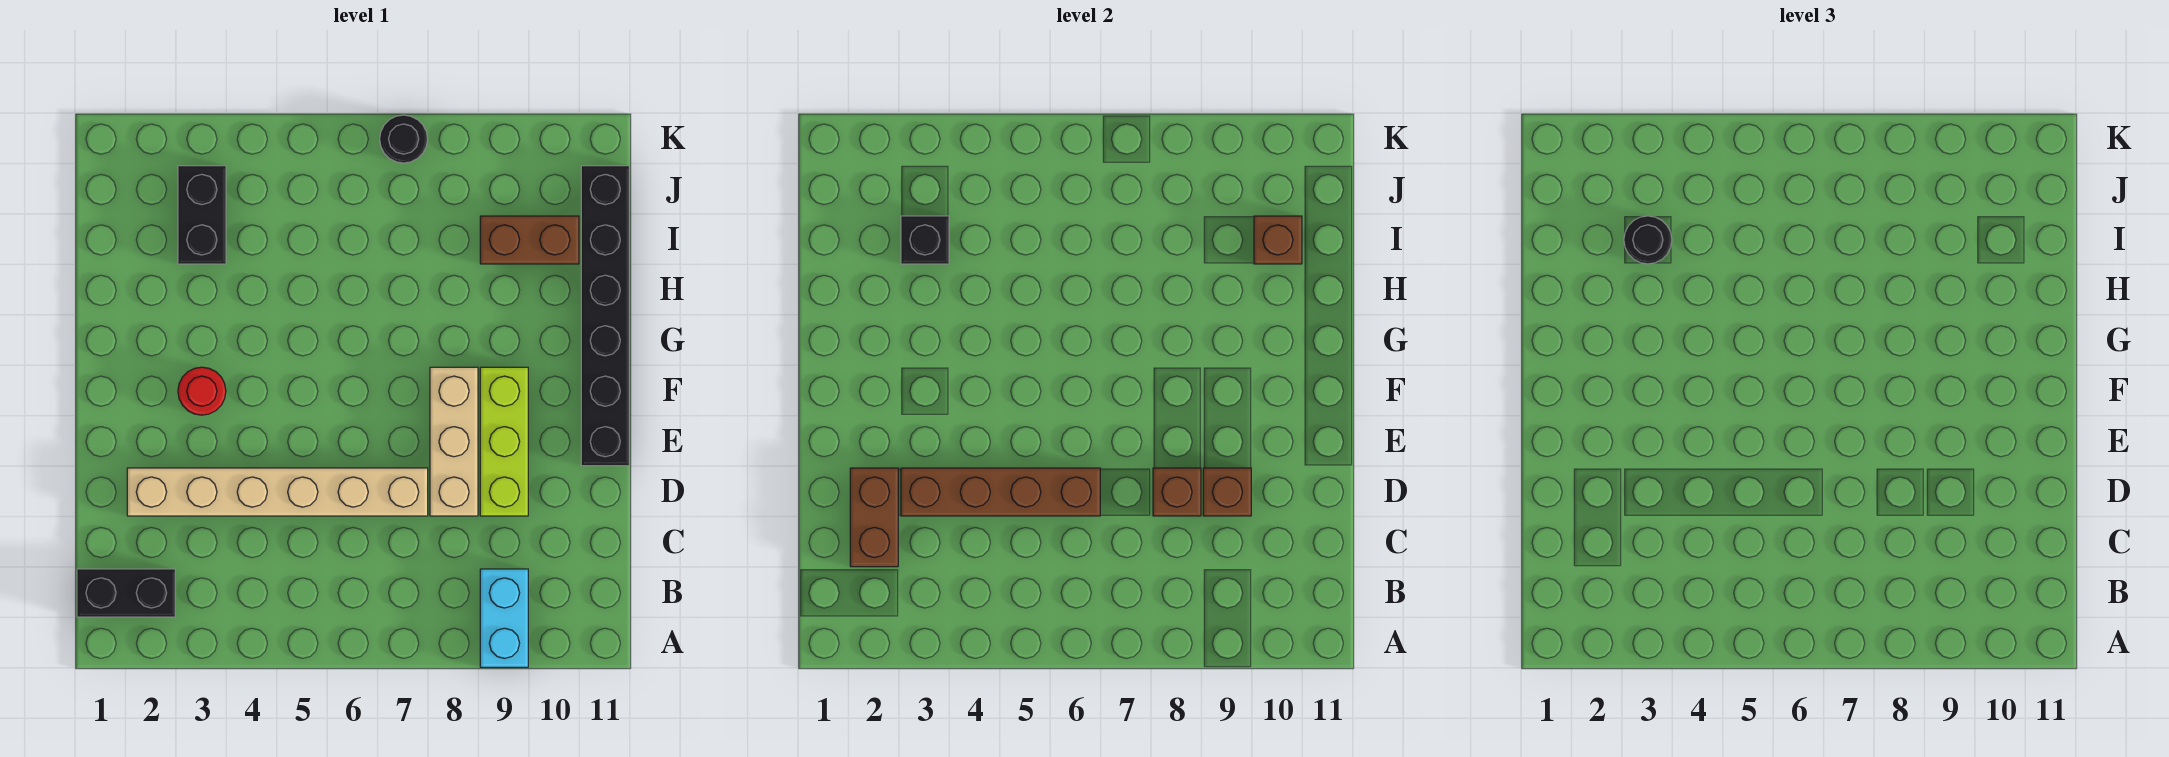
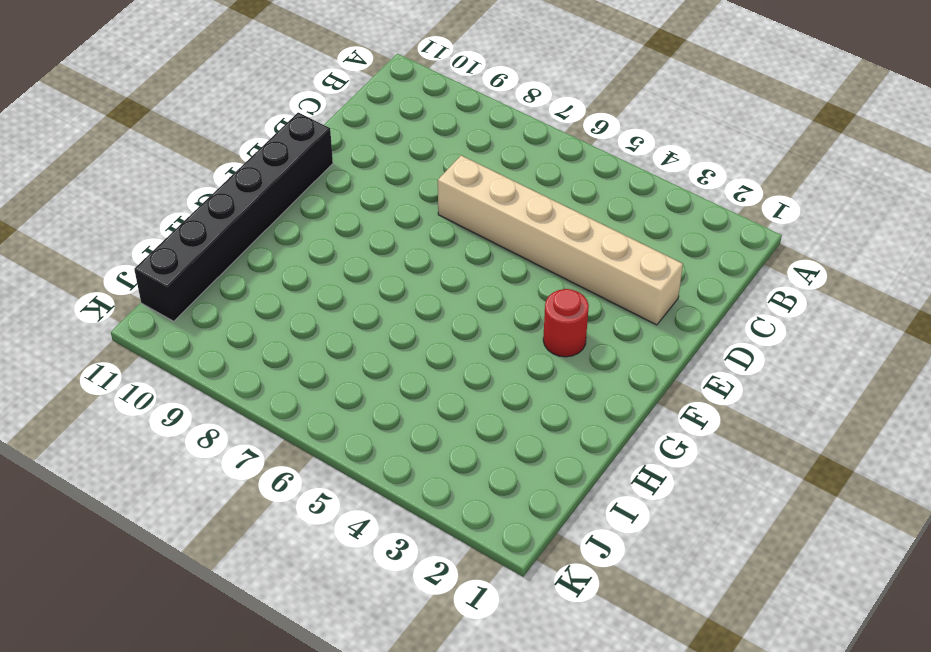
none -> cyan 1x2 brick [480,569,528,667]
none -> black 1x2 brick [77,569,175,617]
none -> tan 1x3 brick [430,367,478,516]

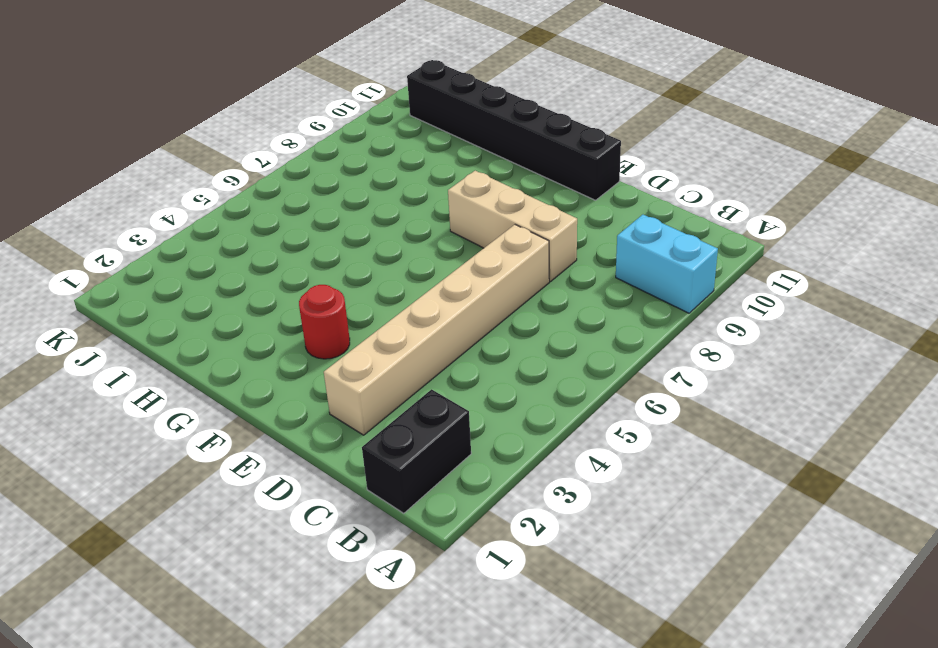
none -> lime 1x3 brick [480,367,528,516]
none -> black 1x2 brick [178,166,226,264]
none -> brown 1x2 brick [480,216,579,264]

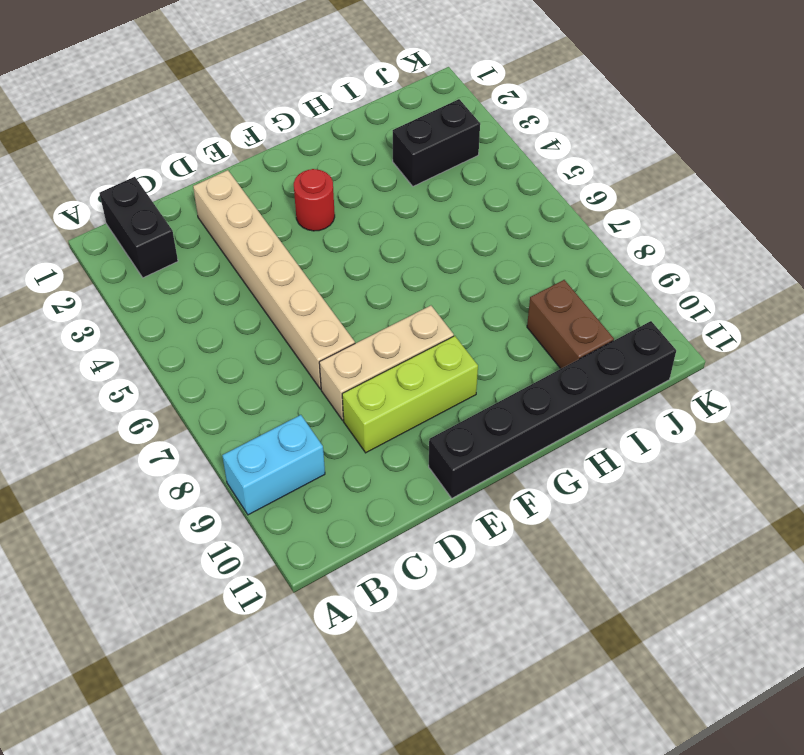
none -> black 1x1 round brick [380,115,428,163]
none -> brown 1x2 brick [850,468,898,567]
none -> brown 1x4 brick [901,468,1100,516]

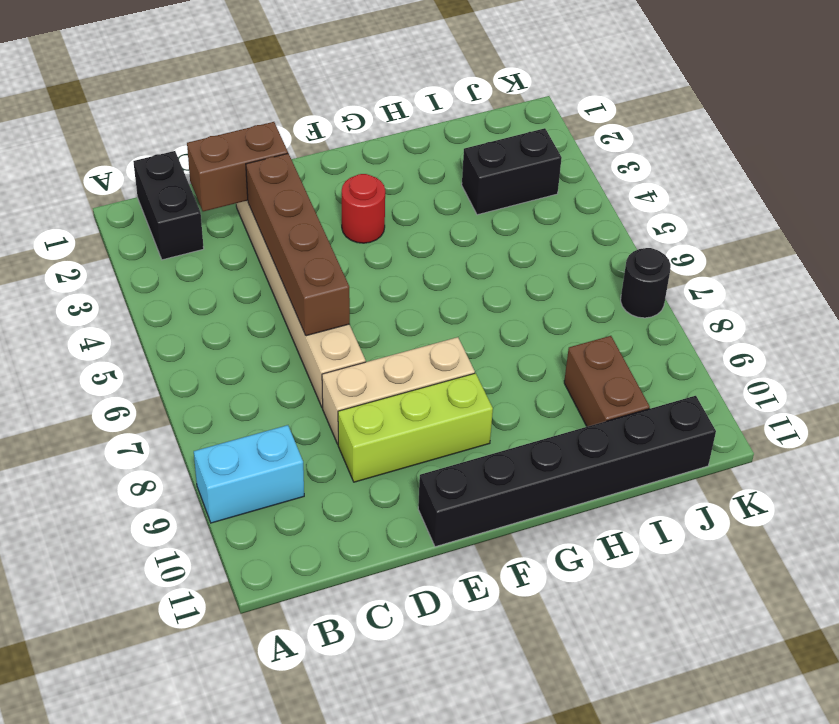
none -> brown 1x1 brick [1153,468,1201,516]
none -> brown 1x1 brick [1203,468,1251,516]
none -> black 1x1 brick [901,216,949,264]

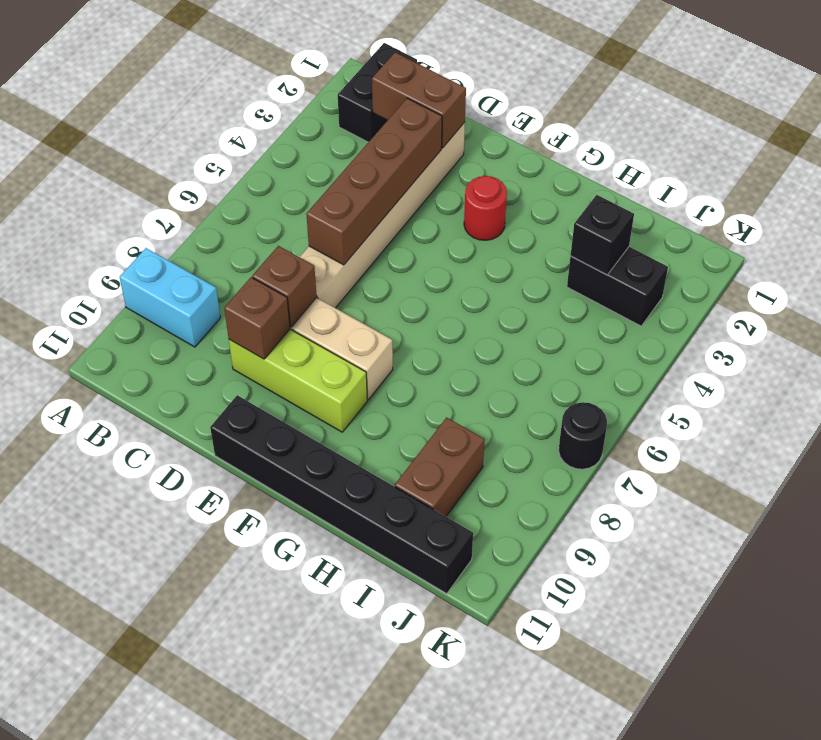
none -> brown 1x1 brick [1254,216,1302,264]
none -> black 1x1 round brick [1624,216,1672,264]

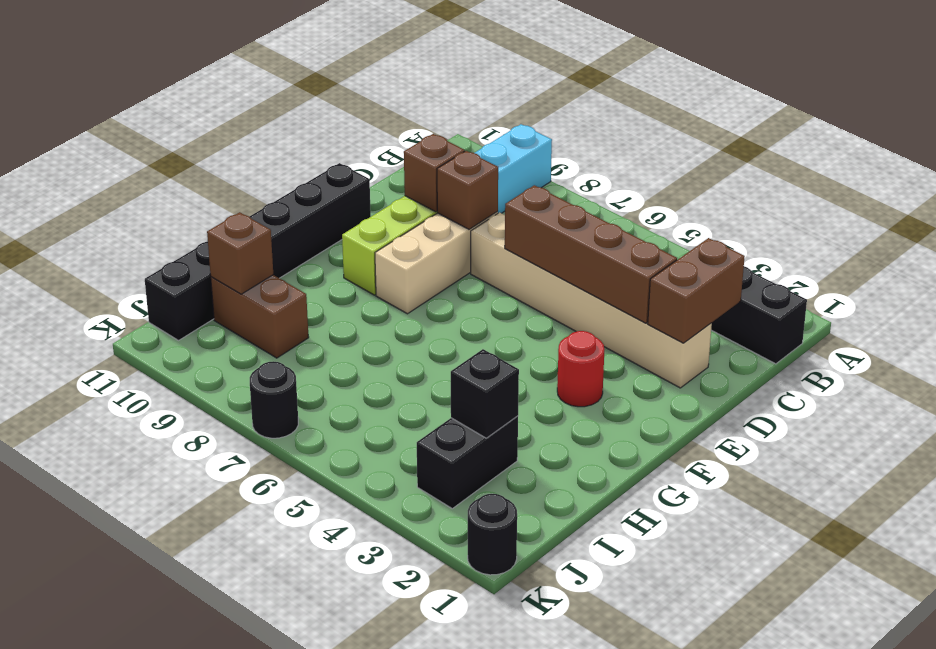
black 1x1 round brick [468,494,517,575] -> black 1x1 round brick moved to [1624,216,1672,264]

